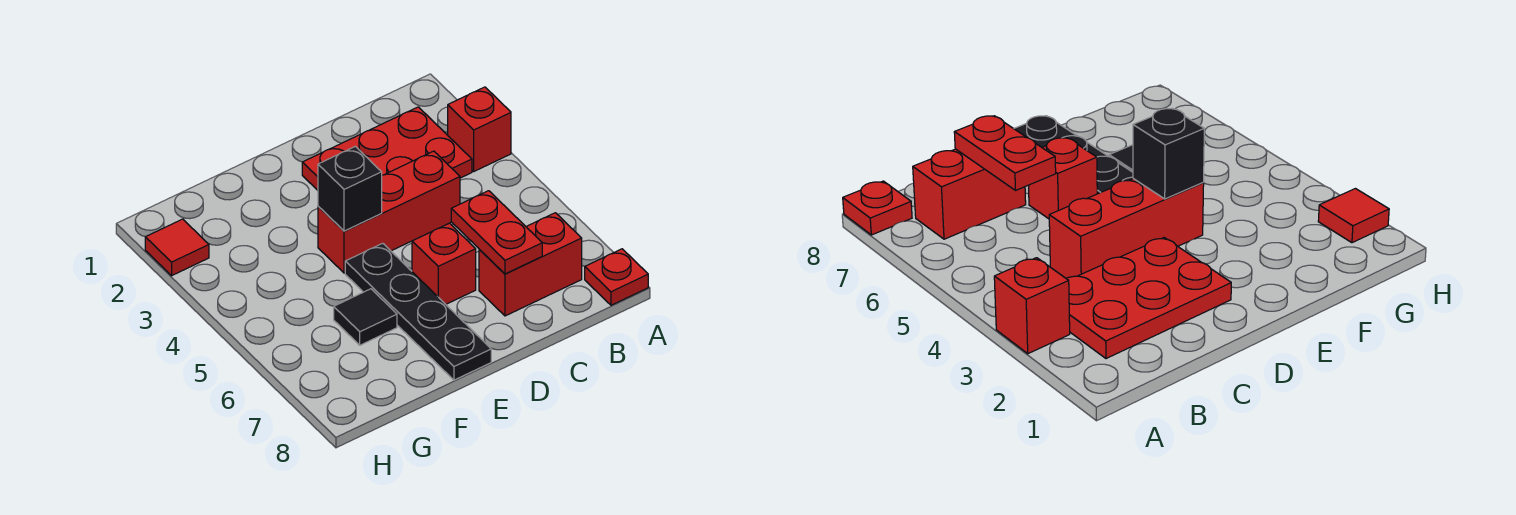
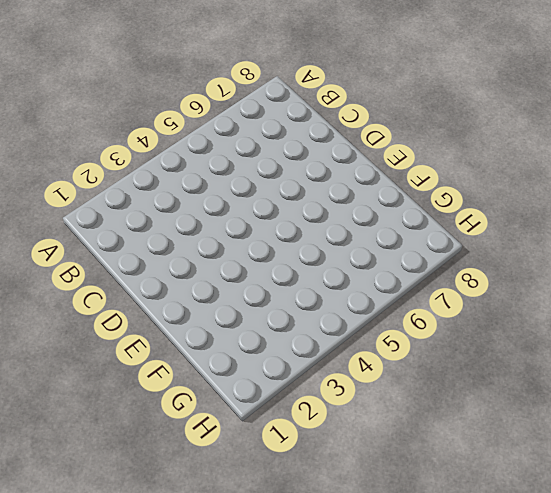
none -> red 1x1 brick [448,87,511,171]
none -> red 1x1 plate [585,249,648,305]

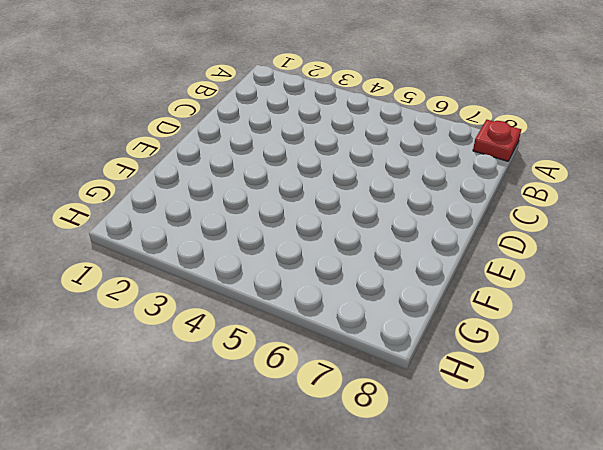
none -> red 1x1 brick [448,87,511,171]
none -> red 2x3 plate [302,107,472,190]

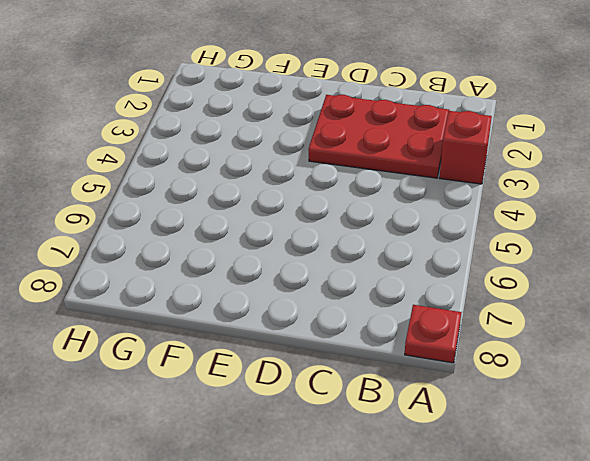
none -> red 1x2 brick [479,213,582,316]
none -> red 1x3 brick [318,151,460,273]

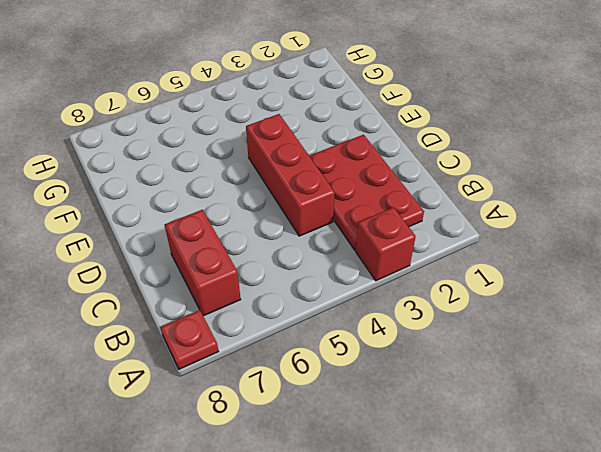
none -> red 1x1 brick [412,223,476,304]
none -> black 1x4 plate [345,243,491,380]

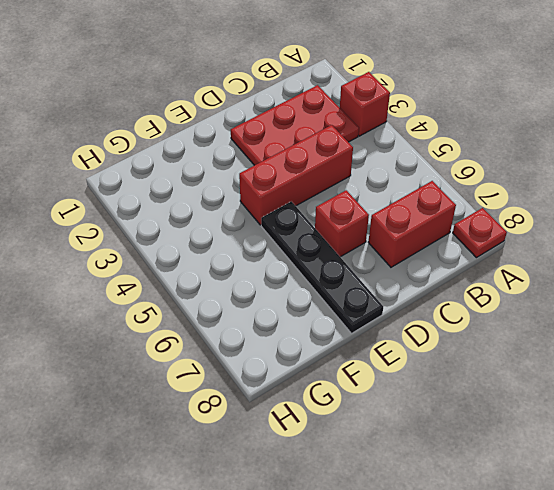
none -> black 1x1 tile [334,289,397,345]
none -> red 1x1 tile [145,219,209,276]

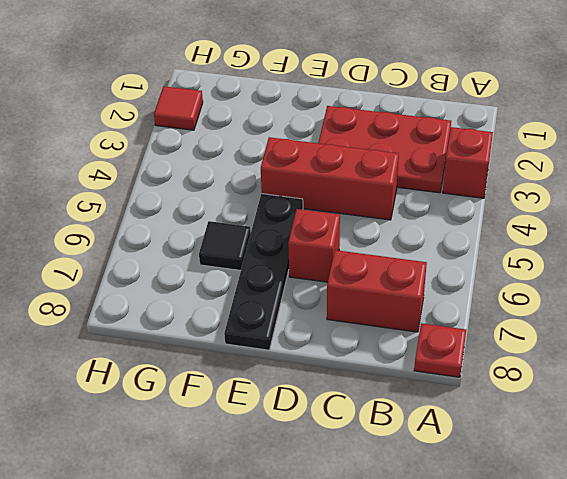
none -> red 1x2 plate [451,191,542,274]
none -> black 1x1 brick [318,146,382,231]

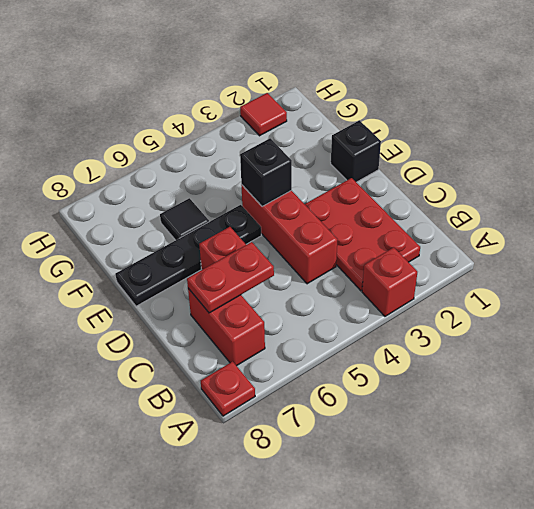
black 1x1 brick [331,120,381,182] -> none

